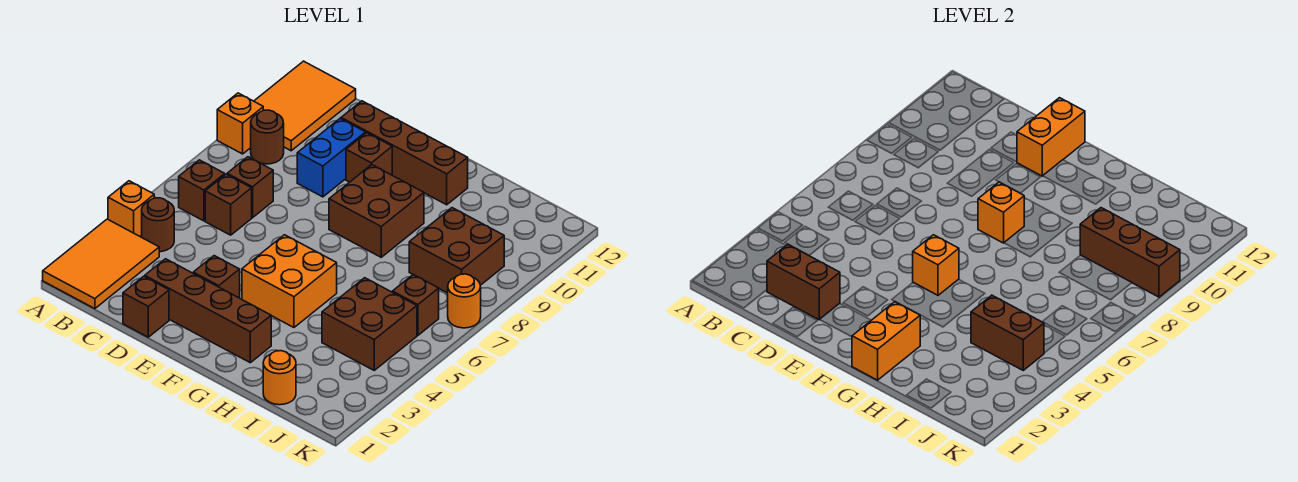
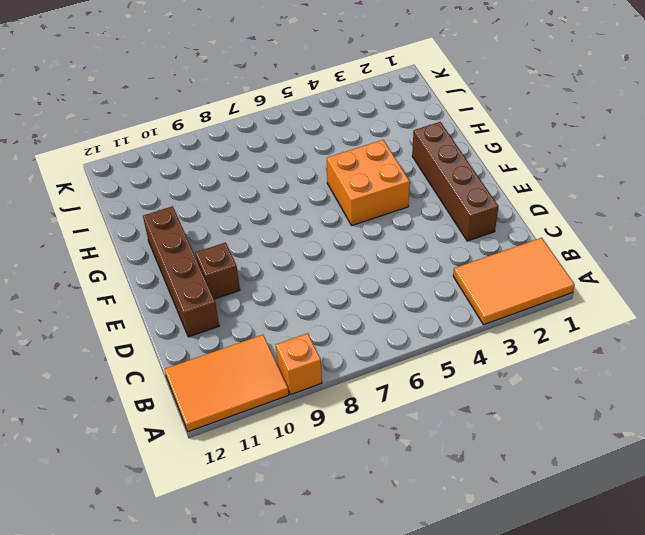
none -> orange 1x1 brick [108,181,154,236]
none -> brown 1x1 round brick [142,198,174,252]
none -> brown 1x1 brick [179,160,225,221]

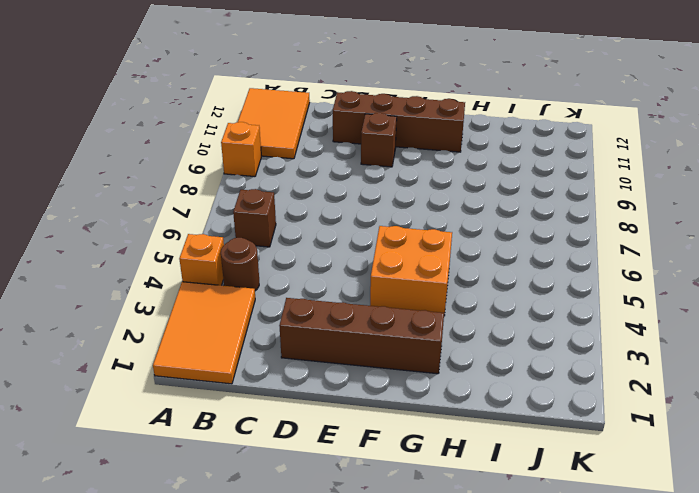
none -> brown 1x1 round brick [251,110,284,164]
none -> brown 1x1 brick [205,174,252,235]
none -> brown 1x1 brick [227,157,273,218]

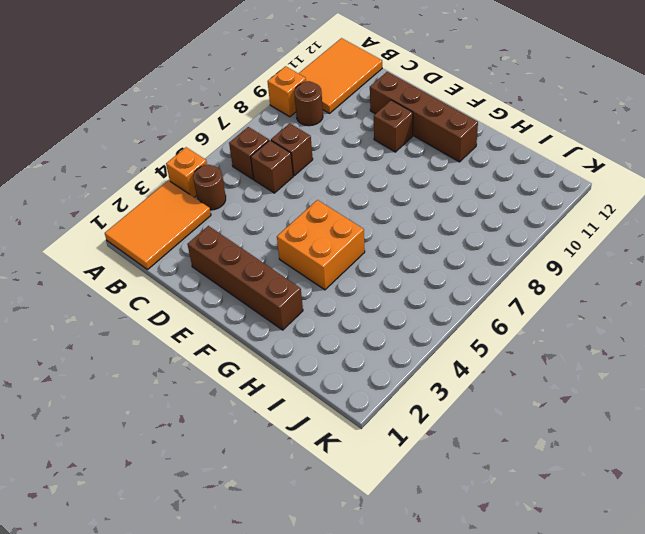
none -> brown 1x1 brick [123,276,169,337]
none -> blue 1x2 brick [297,119,366,197]
none -> brown 1x1 brick [193,256,240,298]

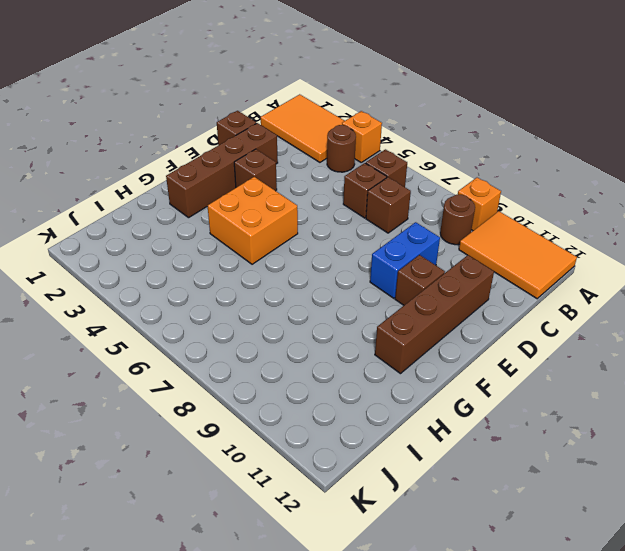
blue 1x2 brick [370,222,440,298] -> blue 1x2 brick turned to [297,119,366,197]
none -> brown 2x2 brick [329,165,424,257]
none -> orange 1x1 round brick [263,351,296,405]
none -> brown 2x2 brick [322,278,417,370]

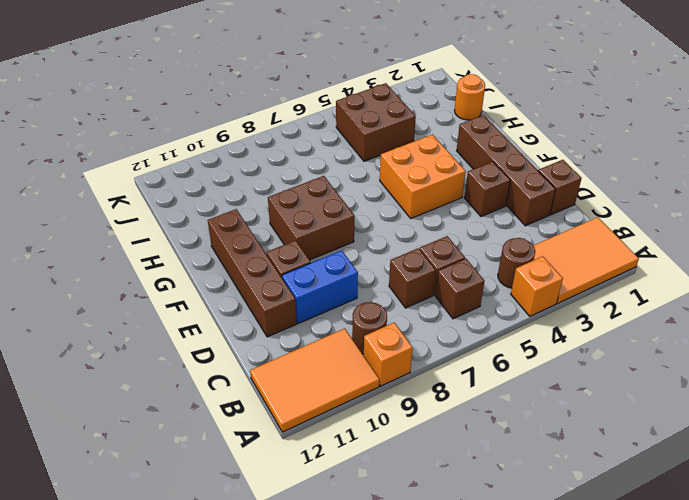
none -> brown 2x2 brick [409,208,504,293]
none -> brown 1x1 brick [392,275,439,335]
none -> orange 1x1 round brick [448,274,481,328]

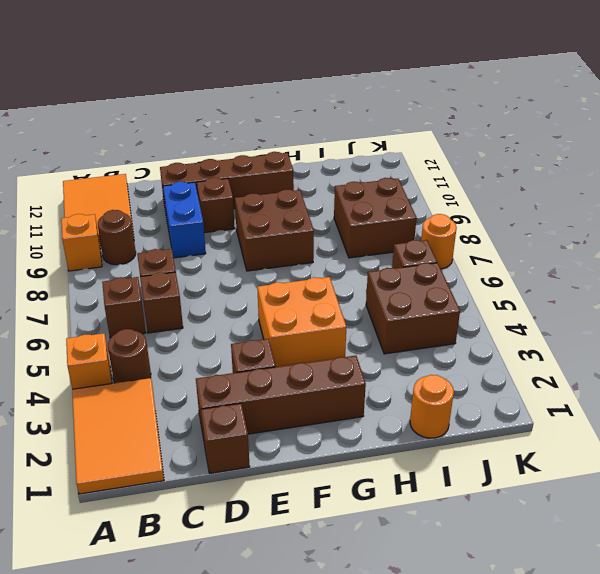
none -> brown 1x2 brick [767,245,840,320]
none -> orange 1x2 brick [1017,98,1085,176]
none -> orange 1x1 brick [913,235,959,295]

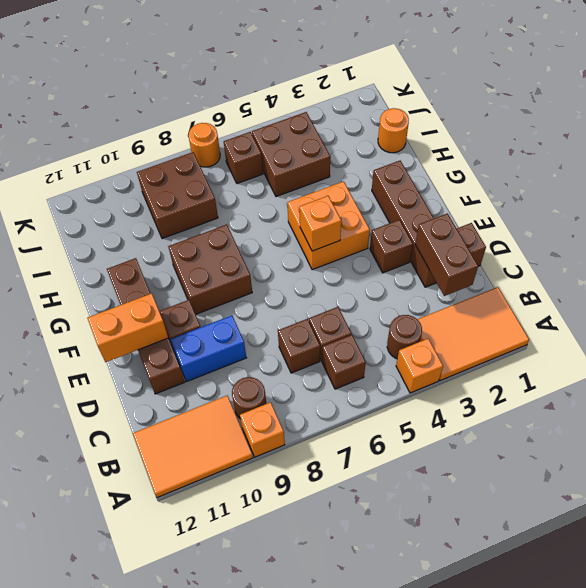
none -> orange 1x1 brick [978,182,1024,243]
none -> orange 1x2 brick [852,302,920,380]
none -> brown 1x2 brick [971,295,1044,370]

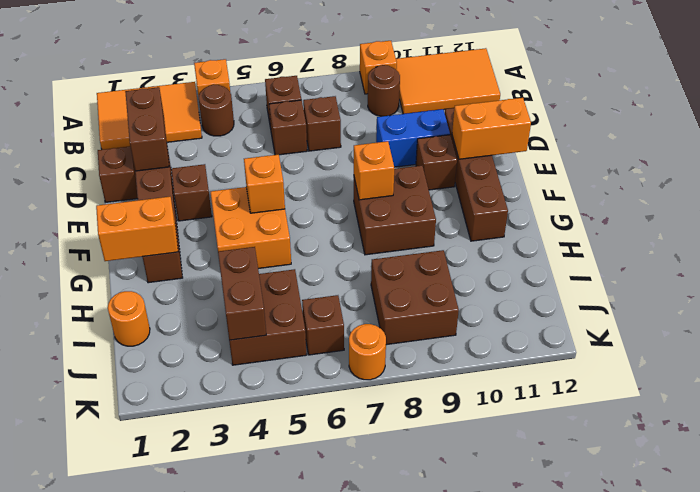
none -> brown 1x3 brick [1080,208,1180,297]

